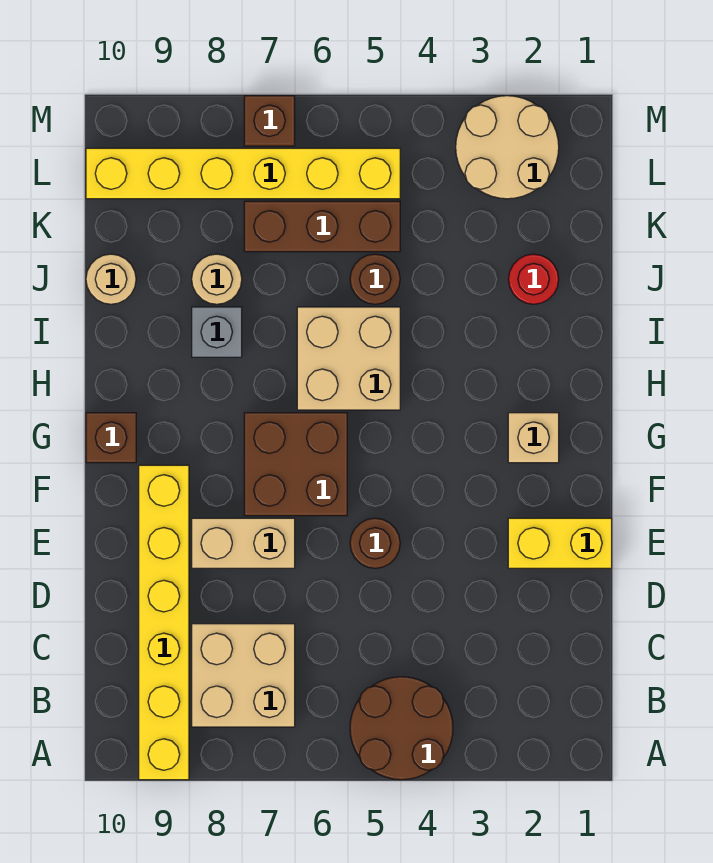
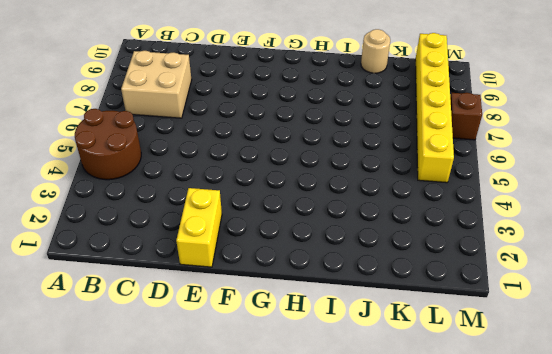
none -> yellow 1x6 brick [139,465,189,780]
none -> brown 1x1 round brick [350,518,400,568]
none -> tan 1x2 brick [192,518,295,568]

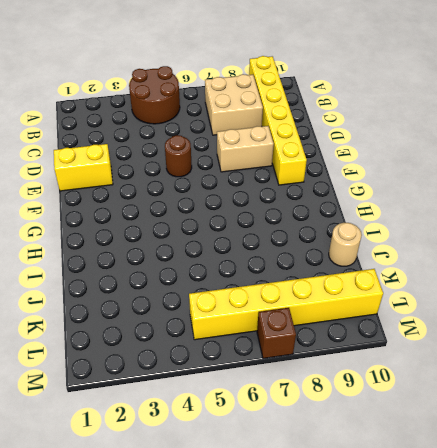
none -> brown 2x2 brick [244,413,347,516]
none -> tan 1x1 brick [508,413,559,463]
none -> brown 1x1 brick [86,413,136,463]

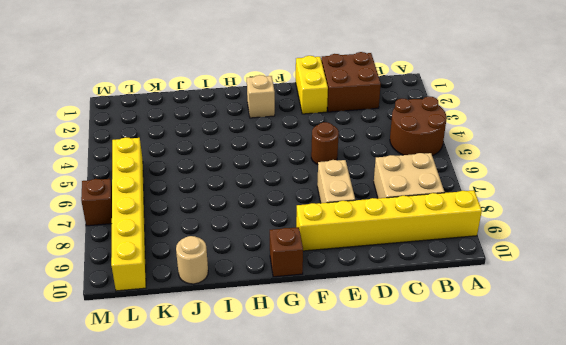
brown 2x2 brick [321,52,381,112] -> brown 2x2 brick moved to [244,413,347,516]
none -> tan 2x2 brick [297,307,400,410]
none -> grey 1x1 brick [192,307,242,357]
none -> red 1x1 round brick [508,254,559,304]

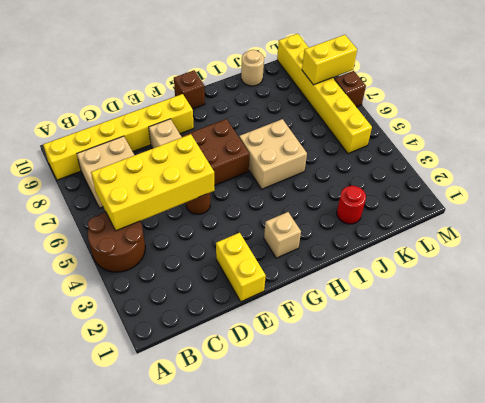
yellow 2x4 brick [91,134,215,231] -> none
yellow 1x2 brick [302,35,357,85] -> none
none -> grey 1x1 brick [192,307,242,357]
none -> brown 1x1 round brick [350,254,400,304]
none -> tan 1x1 round brick [192,254,242,304]

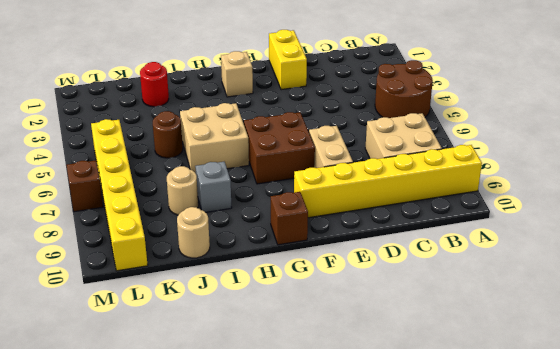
none -> brown 1x1 round brick [350,518,400,568]
none -> brown 1x3 brick [244,201,400,252]
none -> tan 2x2 round brick [456,96,559,199]

